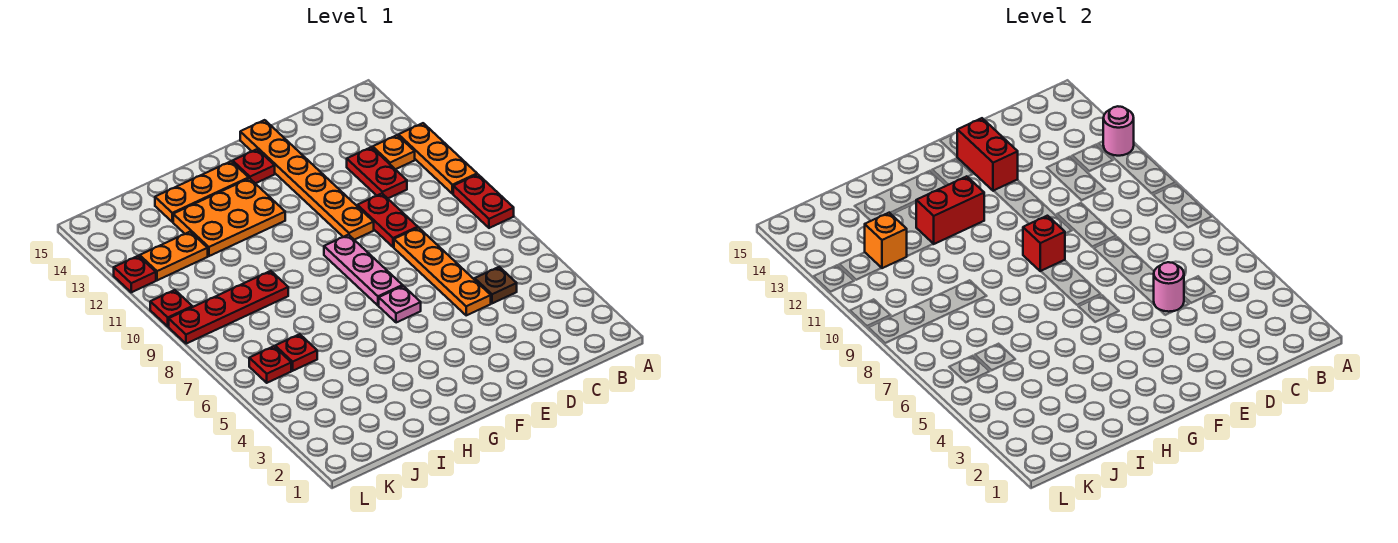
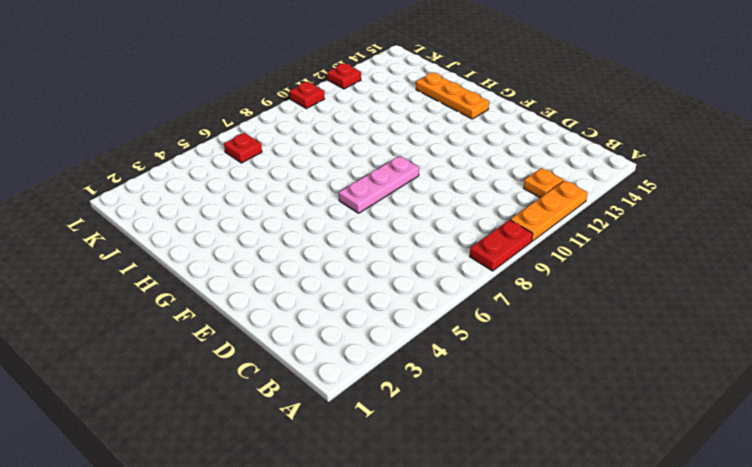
none -> brown 1x1 plate [475,267,517,303]
none -> red 1x2 plate [347,147,407,198]
none -> orange 1x4 plate [394,228,491,315]

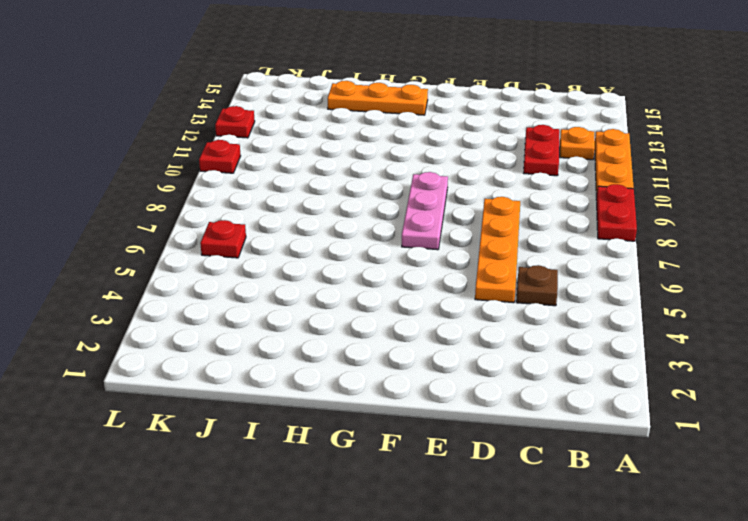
none -> red 1x2 plate [357,194,418,247]
none -> orange 1x6 plate [240,120,374,240]
none -> pink 1x1 plate [379,286,421,323]

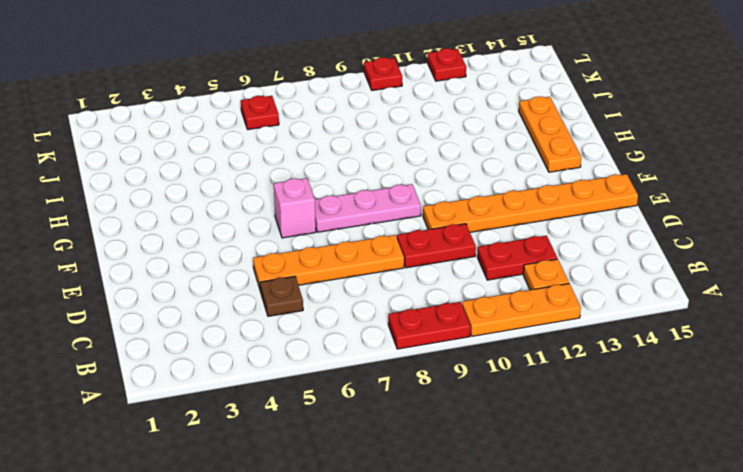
pink 1x1 brick [274,178,316,238] -> pink 1x1 plate [379,286,421,323]
none -> red 1x1 plate [233,149,275,183]
none -> orange 2x3 plate [173,178,285,256]
none -> red 1x4 plate [169,271,288,344]

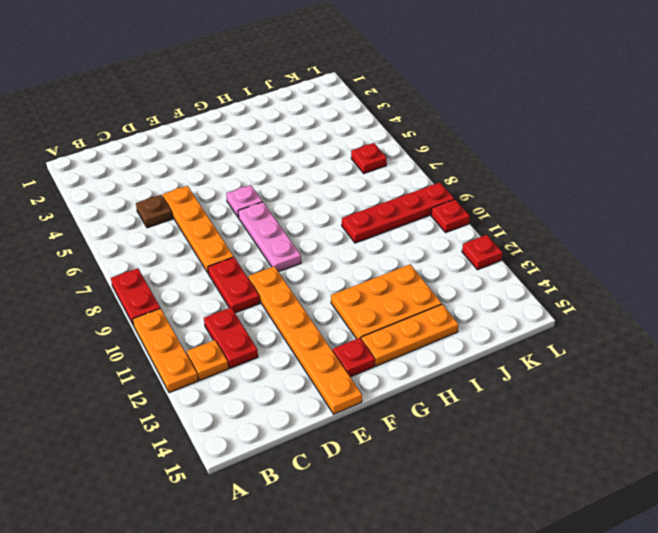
none -> red 1x1 plate [275,334,317,371]
none -> orange 1x2 plate [140,232,208,280]
none -> pink 1x1 round brick [1103,106,1134,156]

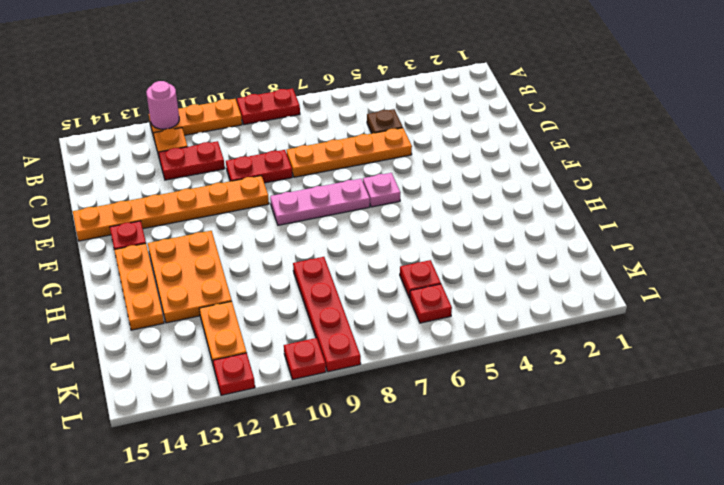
none -> pink 1x1 round brick [1154,262,1184,312]
none -> red 1x2 brick [957,118,1018,191]
none -> red 1x1 brick [1023,216,1065,271]

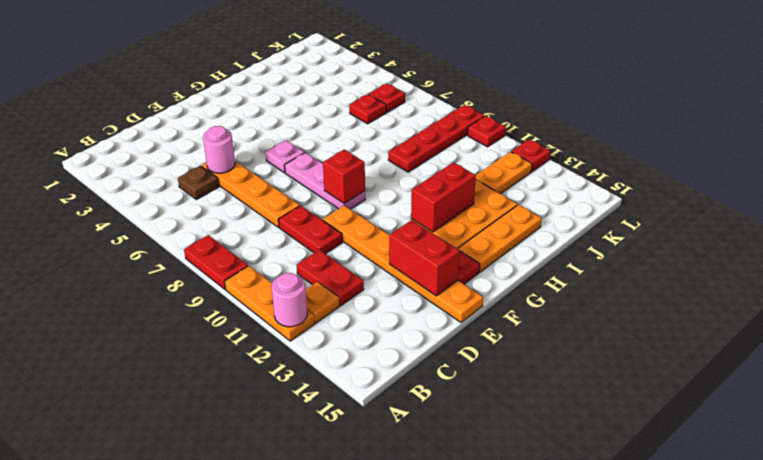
none -> orange 1x1 brick [865,213,907,268]

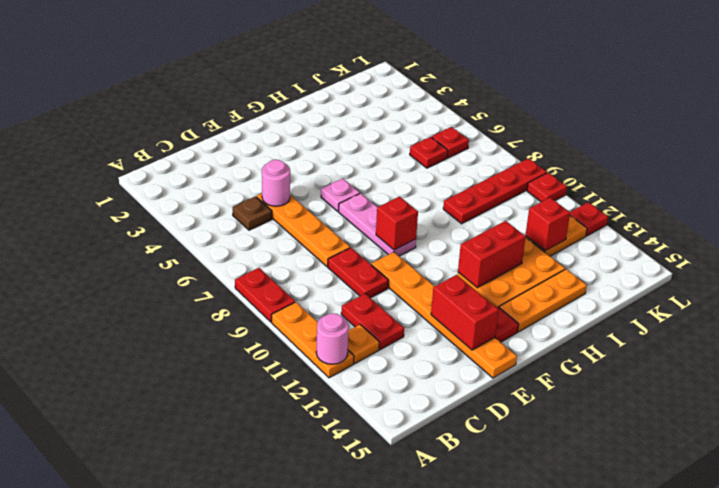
red 1x1 brick [525,198,570,251] -> orange 1x1 brick [865,213,907,268]

